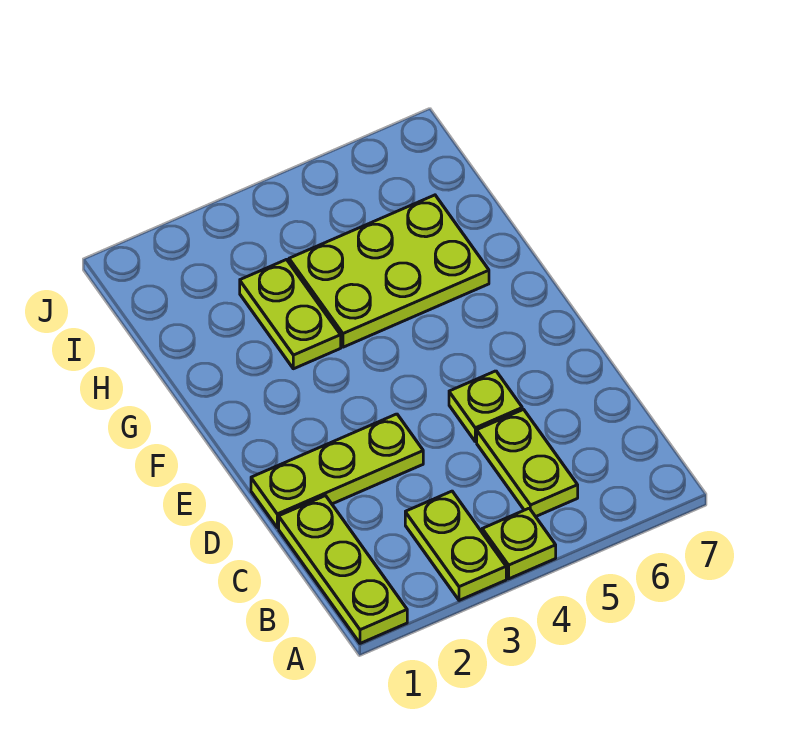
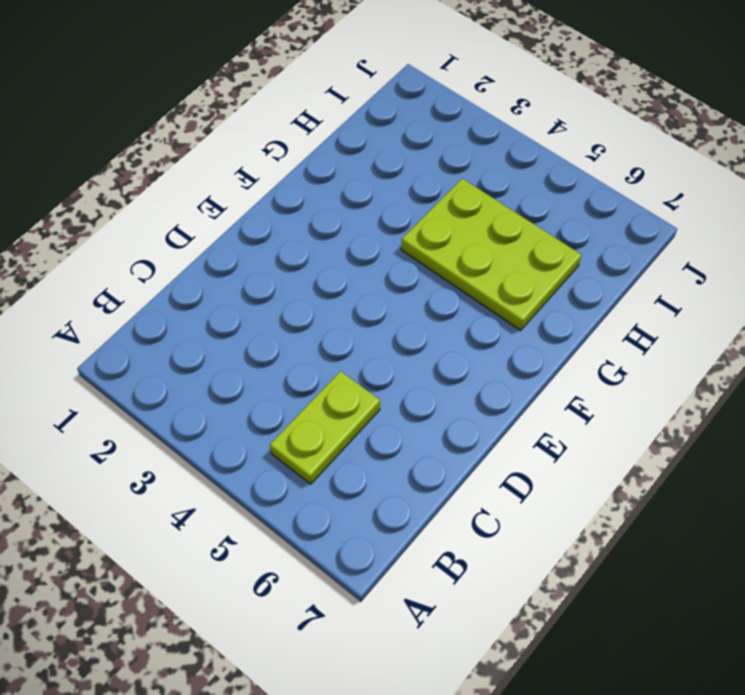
none -> lime 1x3 plate [279,496,407,643]
none -> lime 1x2 plate [405,491,506,600]

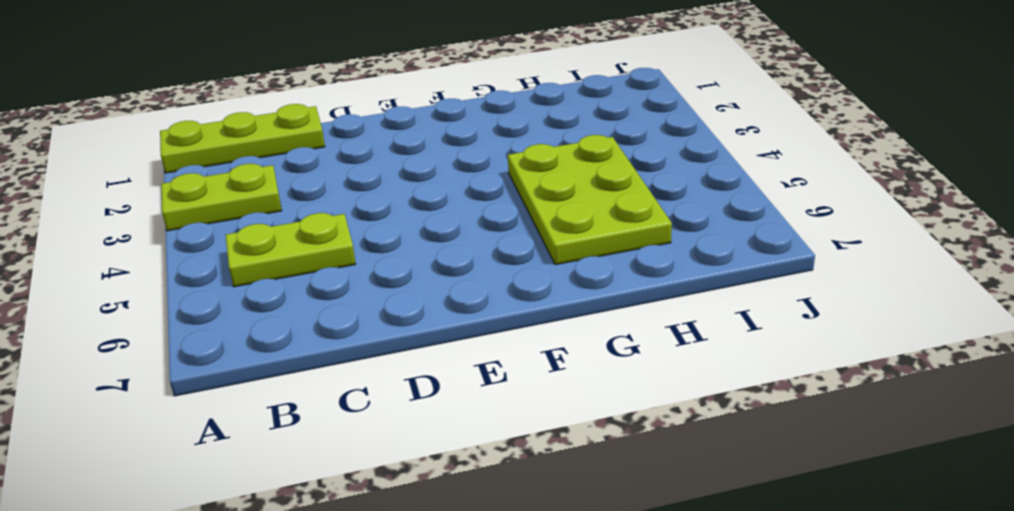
none -> lime 1x1 plate [482,508,556,579]
none -> lime 1x3 plate [251,414,423,528]

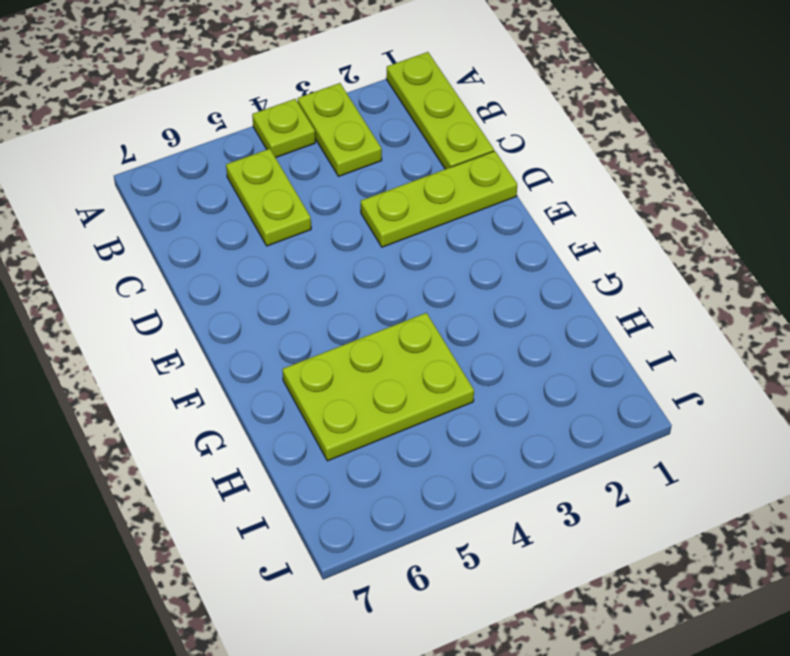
none -> lime 1x1 plate [449,371,522,442]
none -> lime 1x2 plate [240,260,341,369]

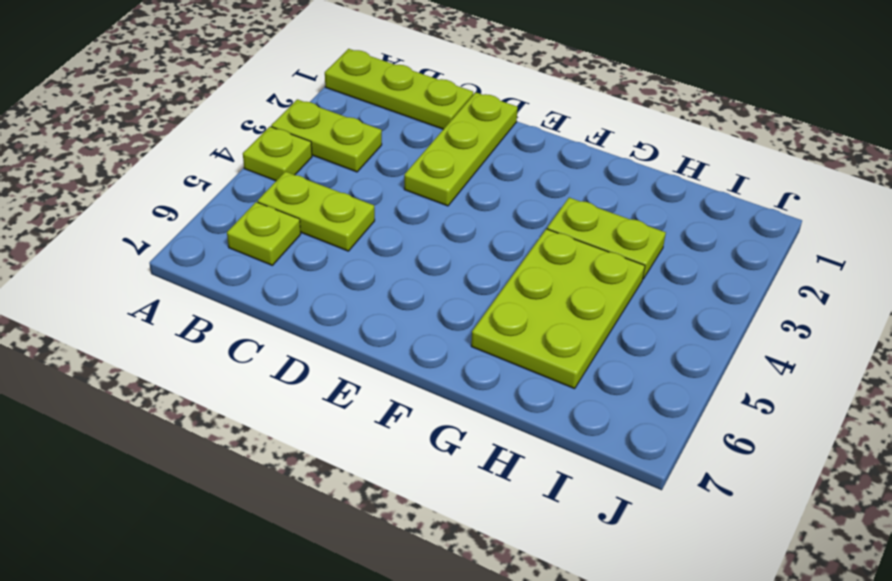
lime 1x1 plate [227,202,301,265] -> lime 1x1 plate moved to [449,371,522,442]

